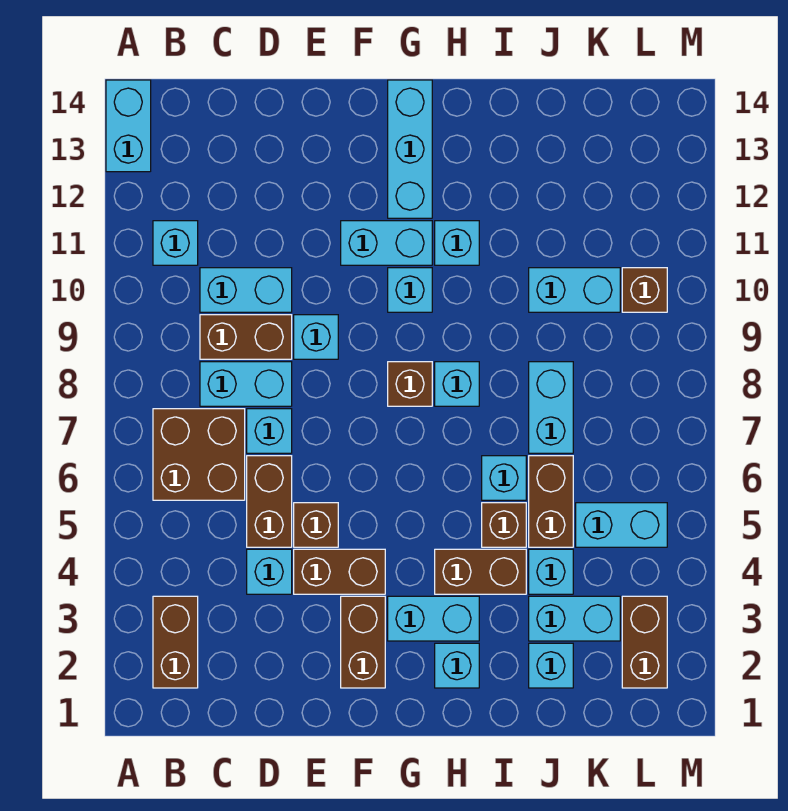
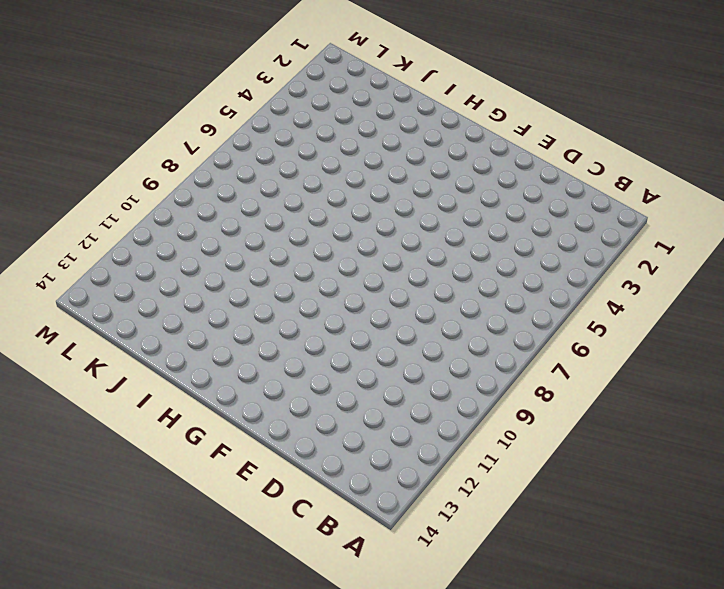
none -> cyan 1x2 brick [106,80,151,172]
none -> brown 1x2 brick [153,596,198,688]
none -> brown 2x2 brick [153,409,245,500]
none -> cyan 1x1 brick [153,221,198,265]

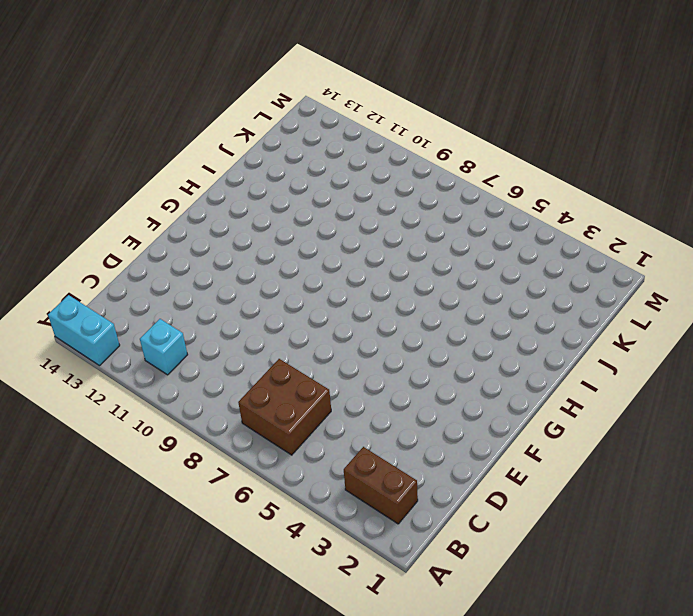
none -> cyan 1x2 brick [200,362,292,406]
none -> brown 1x2 brick [200,315,292,359]
none -> cyan 1x2 brick [200,268,292,312]
none -> cyan 1x1 brick [247,549,292,594]

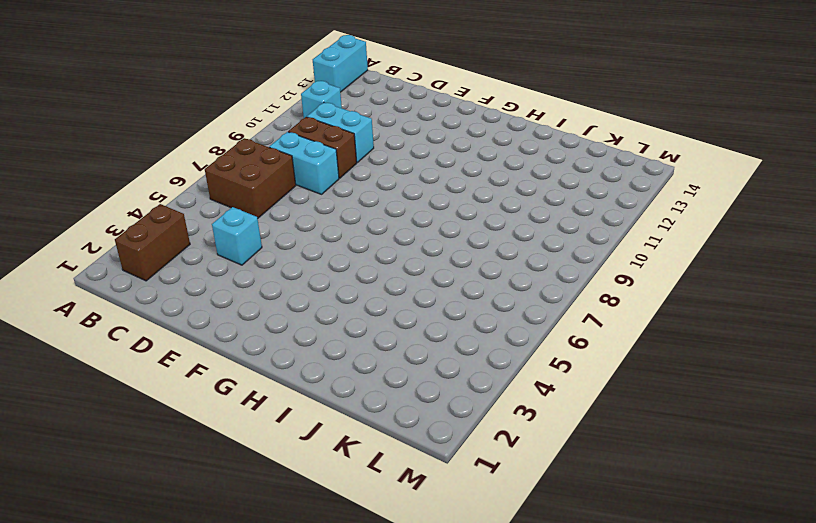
none -> brown 1x2 brick [247,456,292,547]
none -> cyan 1x1 brick [247,409,292,453]
none -> brown 1x2 brick [294,549,385,594]
none -> brown 1x1 brick [294,503,338,547]

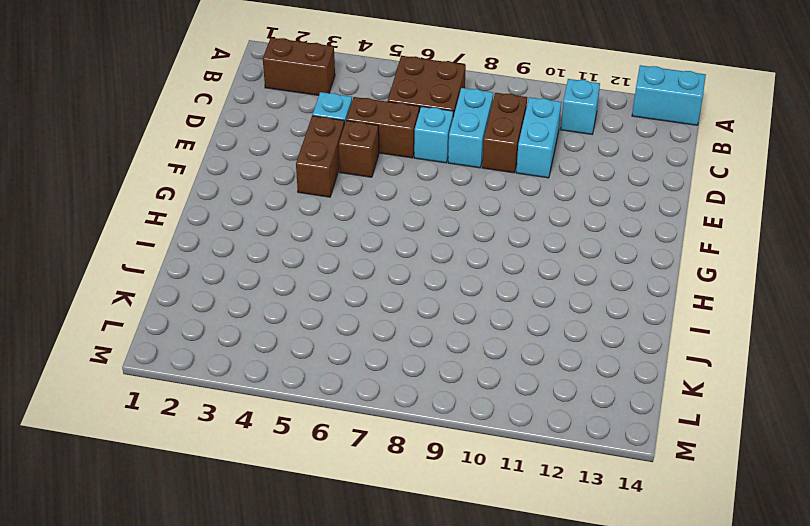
none -> cyan 1x1 brick [294,315,338,359]
none -> brown 1x2 brick [341,596,385,688]
none -> cyan 1x2 brick [341,221,432,265]
none -> cyan 1x2 brick [388,596,479,641]

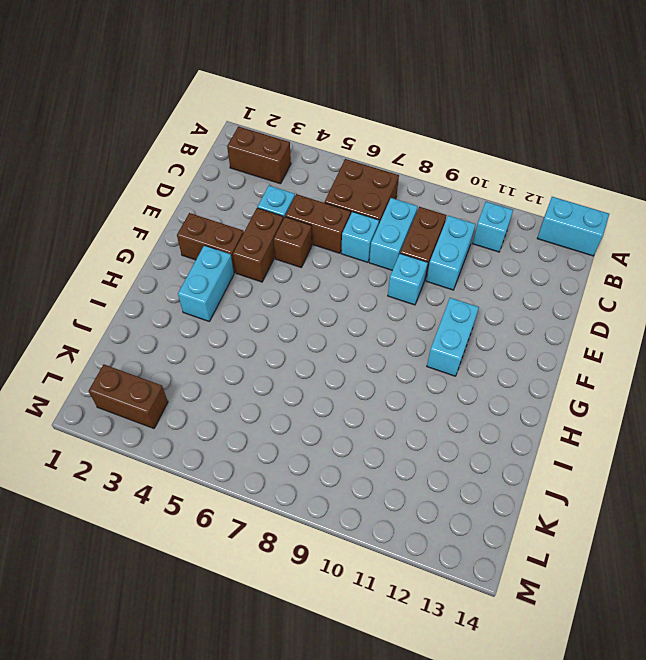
none -> brown 1x1 brick [388,362,432,406]
none -> cyan 1x1 brick [388,268,432,312]
none -> cyan 1x3 brick [388,80,432,218]
none -> cyan 1x1 brick [435,643,479,688]

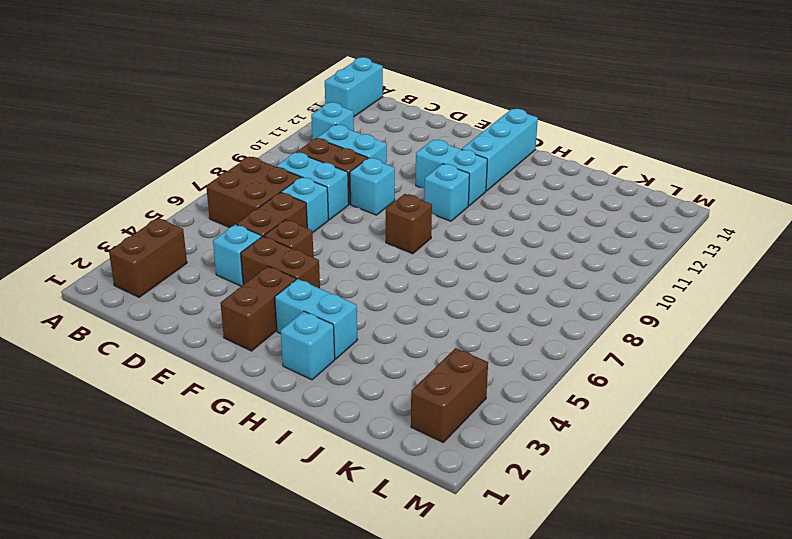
none -> brown 1x2 brick [435,549,526,594]
none -> cyan 1x1 brick [435,362,479,406]
none -> cyan 1x1 brick [435,221,479,265]
none -> brown 1x1 brick [482,503,526,547]

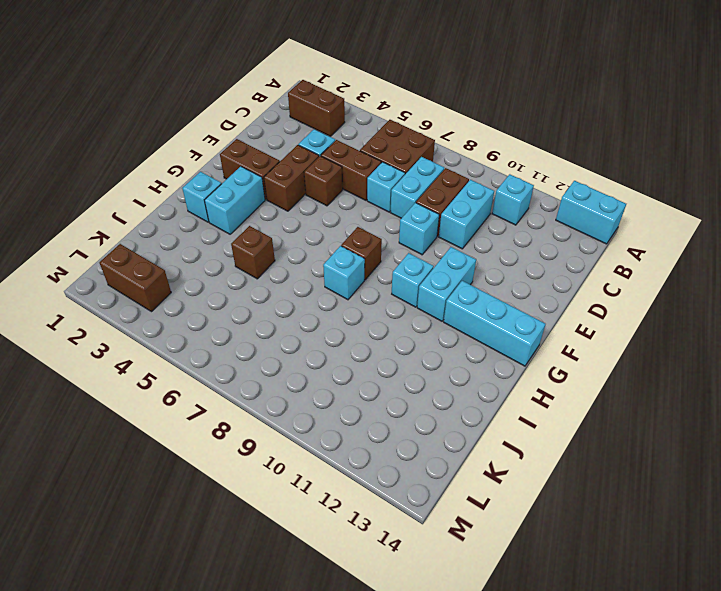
none -> brown 1x2 brick [435,549,526,594]
none -> cyan 1x1 brick [435,221,479,265]
none -> cyan 1x1 brick [482,456,526,500]
none -> cyan 1x1 brick [529,643,573,688]

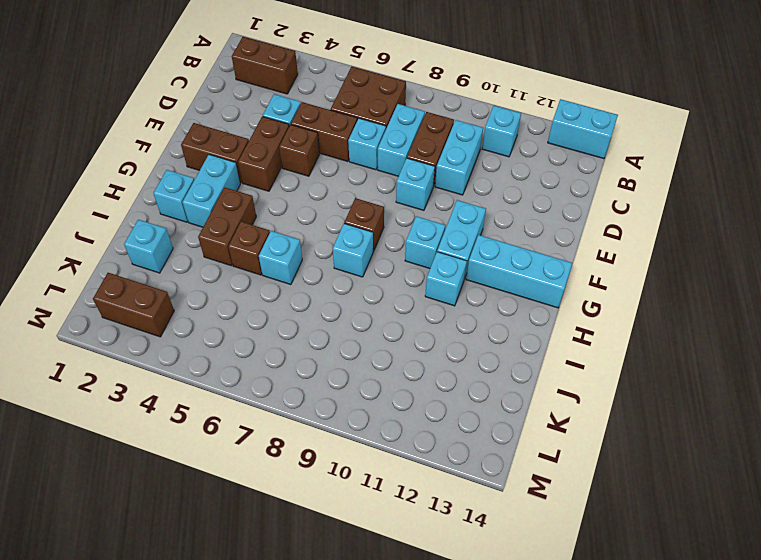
none -> cyan 1x2 brick [529,596,620,641]
none -> cyan 1x1 brick [529,549,573,594]
none -> brown 1x2 brick [529,456,573,547]
none -> cyan 1x2 brick [529,362,573,453]

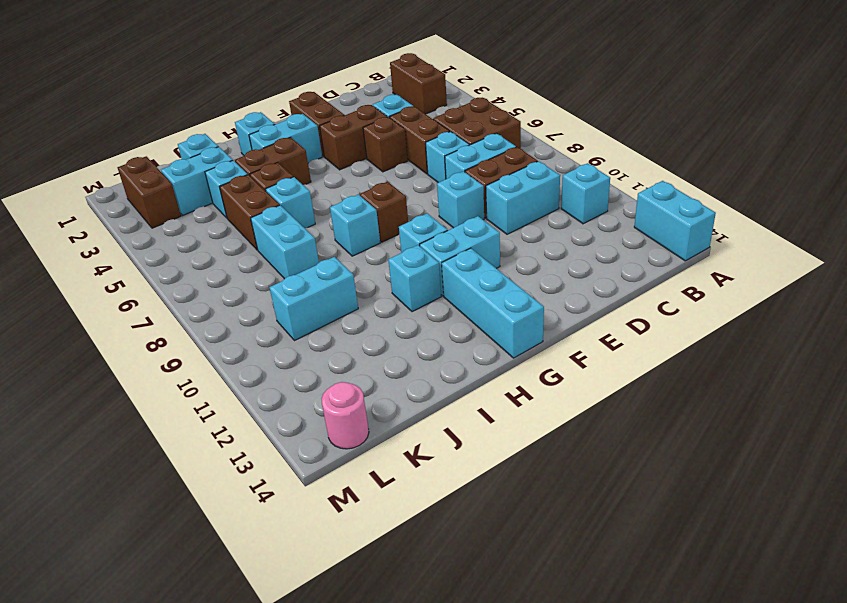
pink 1x1 round brick [322,382,369,449] -> none
none -> cyan 1x2 brick [576,503,667,547]
none -> brown 1x1 brick [622,268,667,312]

